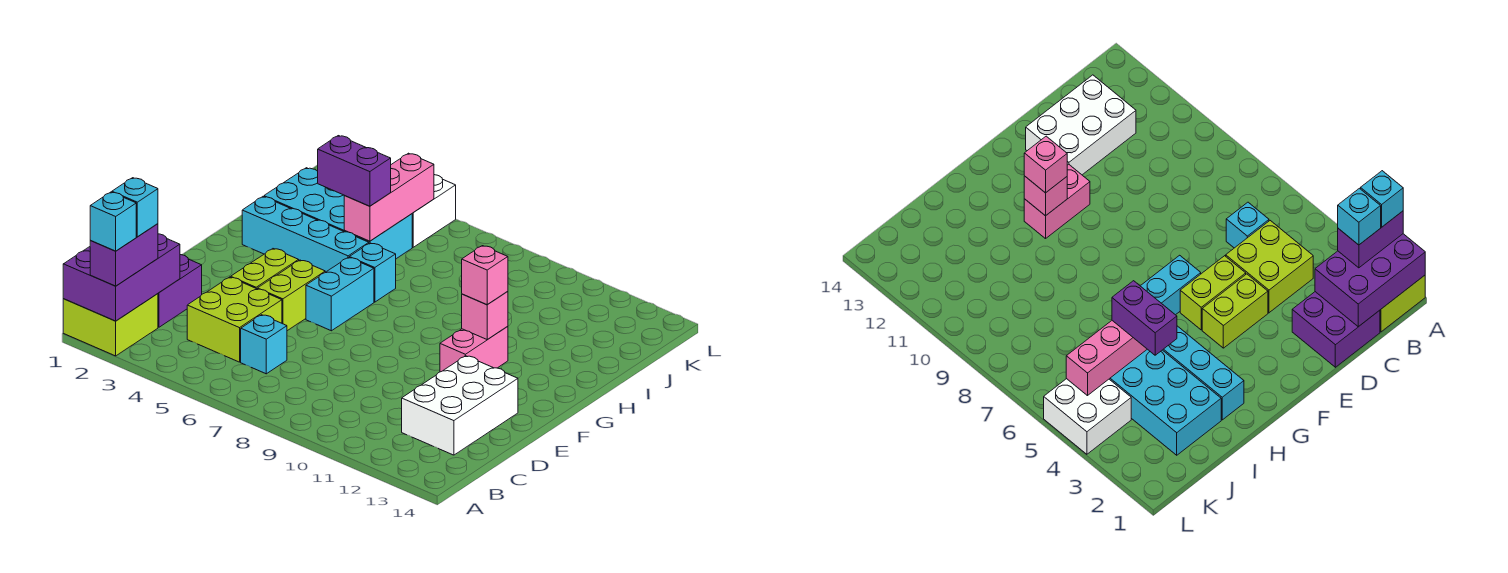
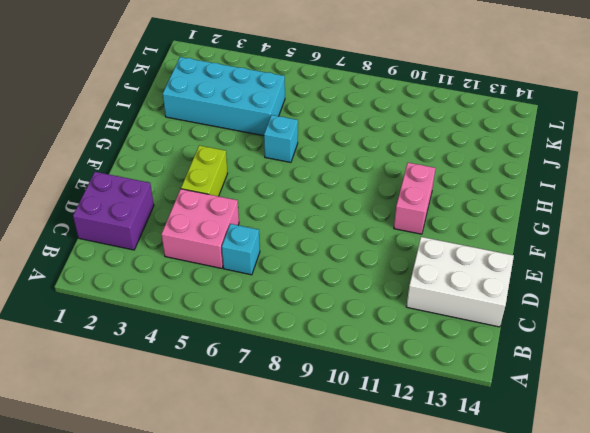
pink 2x2 brick [161,189,239,268] -> lime 2x2 brick [187,277,282,362]
white 2x3 brick [406,237,514,327] -> white 2x3 brick turned to [402,356,518,455]
none -> lime 2x2 brick [63,294,158,356]
none -> lime 1x2 brick [257,260,325,331]
none -> cyan 1x2 brick [306,257,374,331]

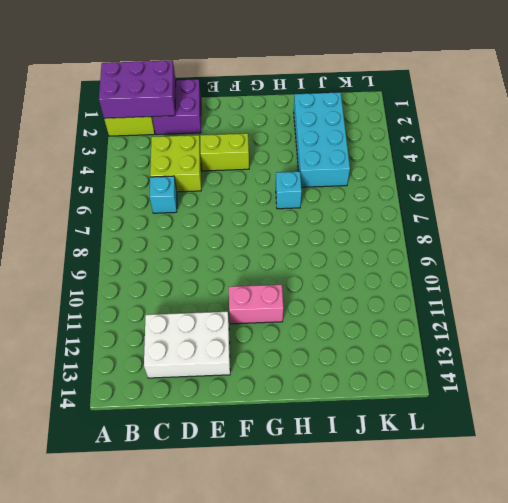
none -> lime 1x2 brick [257,260,325,331]
none -> cyan 1x2 brick [306,257,374,331]
none -> cyan 1x4 brick [242,197,369,272]

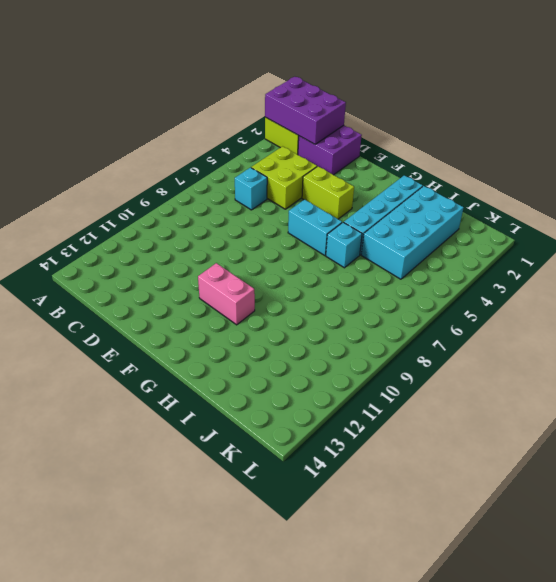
none -> white 2x3 brick [402,356,518,455]
none -> lime 1x2 brick [257,260,325,331]
none -> white 2x2 brick [412,175,456,247]

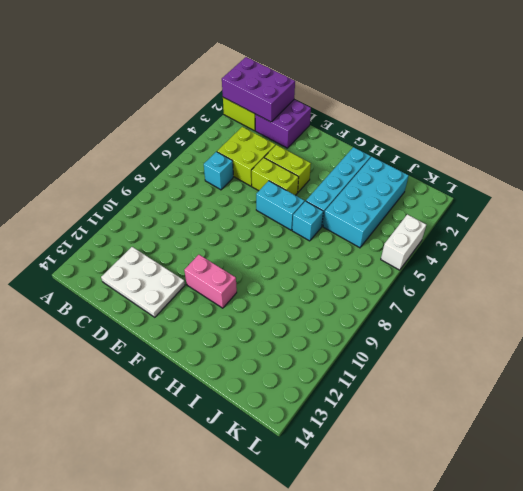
white 2x3 plate [101,247,185,317] -> white 2x3 brick [402,356,518,455]
white 1x2 brick [381,214,426,270] -> white 2x2 brick [412,175,456,247]
none -> pink 1x1 brick [462,291,508,340]
none -> pink 1x3 brick [344,153,434,241]
none -> purple 1x2 brick [90,224,158,286]

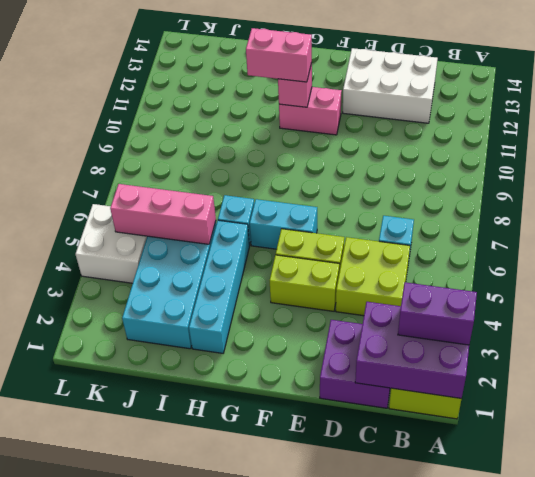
pink 1x2 brick [246,28,312,82] -> pink 1x1 brick [462,246,508,305]
none -> purple 1x2 brick [318,136,391,206]
none -> cyan 1x1 brick [90,192,136,251]
none -> cyan 1x1 brick [112,178,158,237]

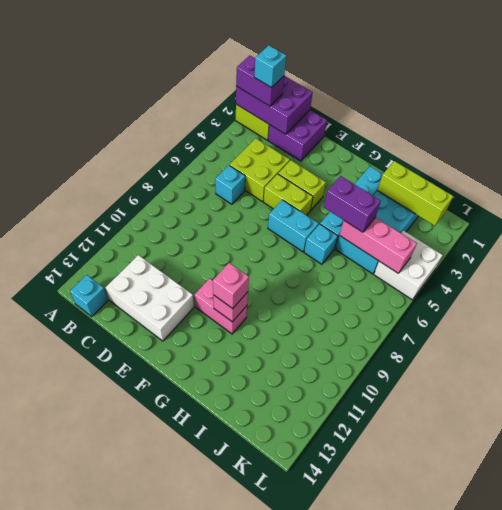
cyan 1x1 brick [70,275,108,317] -> cyan 1x1 brick moved to [90,192,136,251]
purple 1x2 brick [324,176,381,232] -> purple 1x2 brick turned to [318,136,391,206]
lime 1x3 brick [377,161,453,226] -> none

